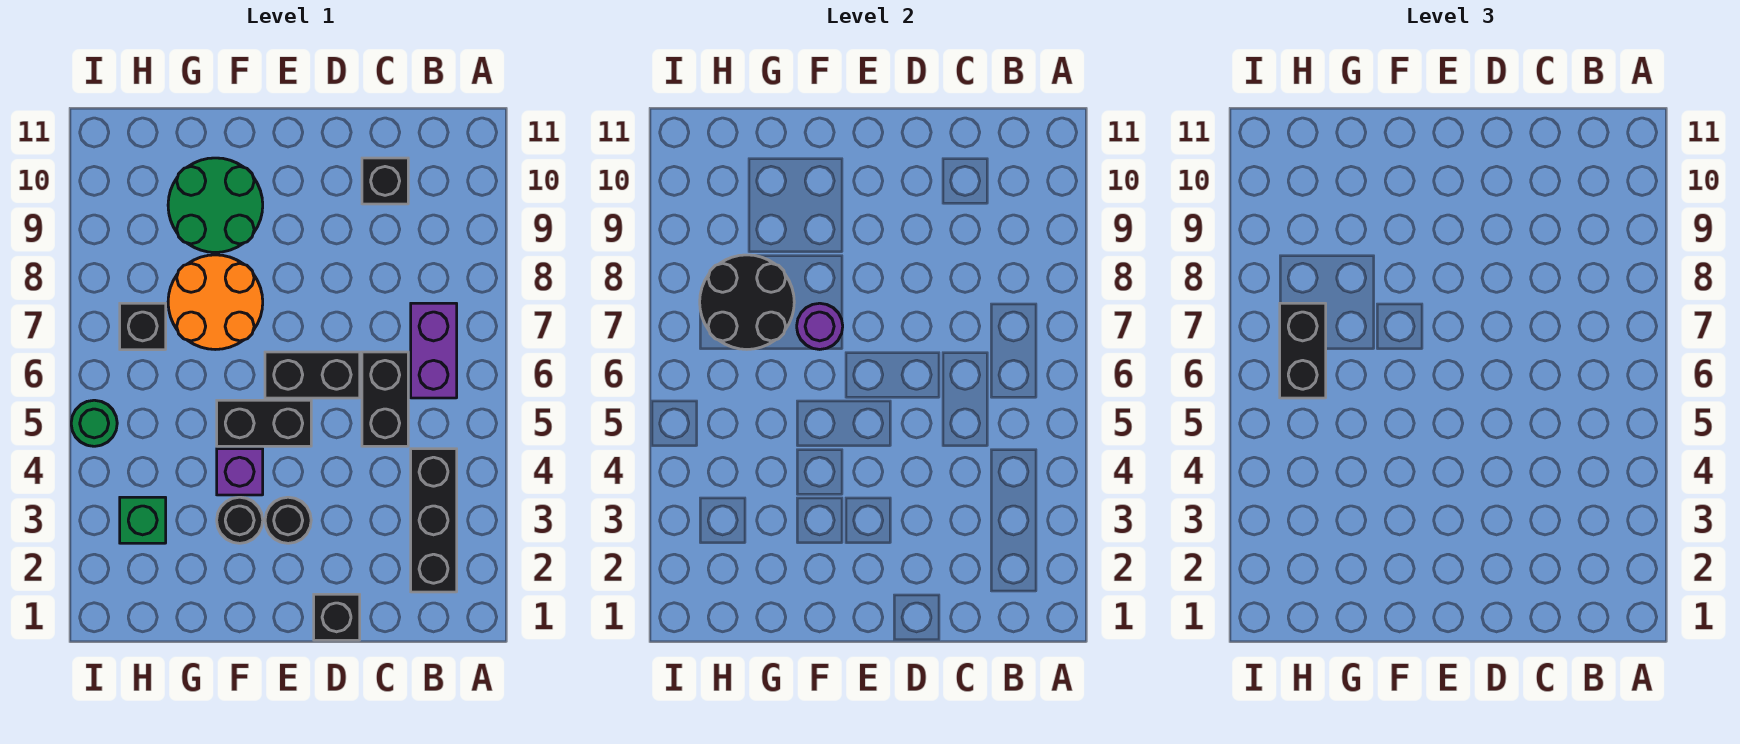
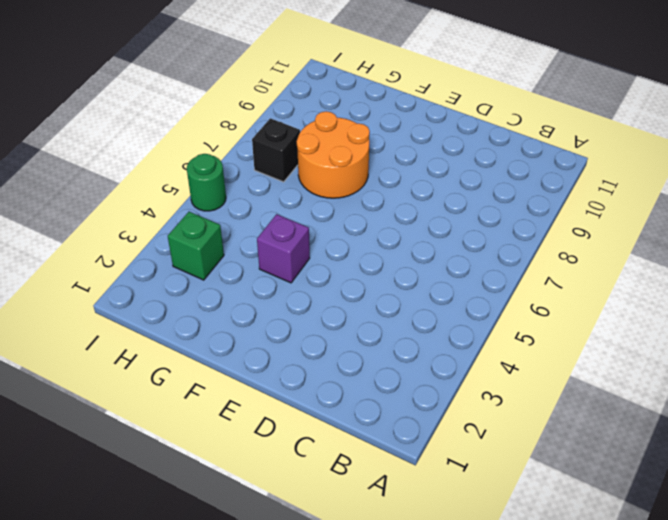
none -> black 1x3 brick [411,449,457,592]
none -> purple 1x2 brick [411,303,457,398]
none -> black 1x2 brick [362,352,408,446]

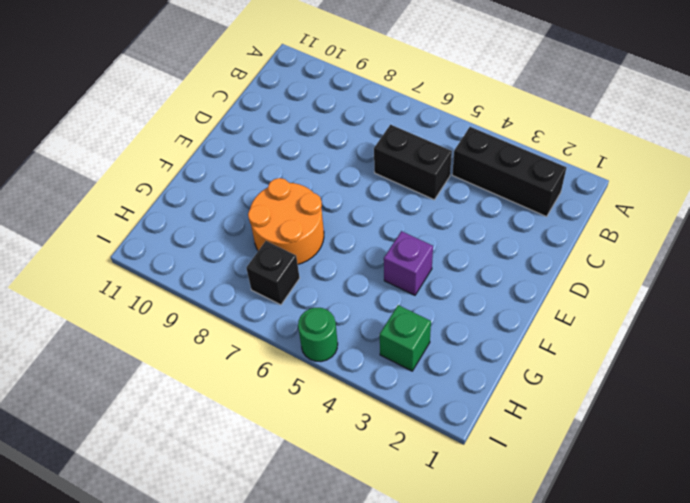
none -> purple 1x2 brick [411,303,457,398]
none -> black 1x1 brick [362,158,408,204]
none -> black 1x1 brick [314,594,360,640]

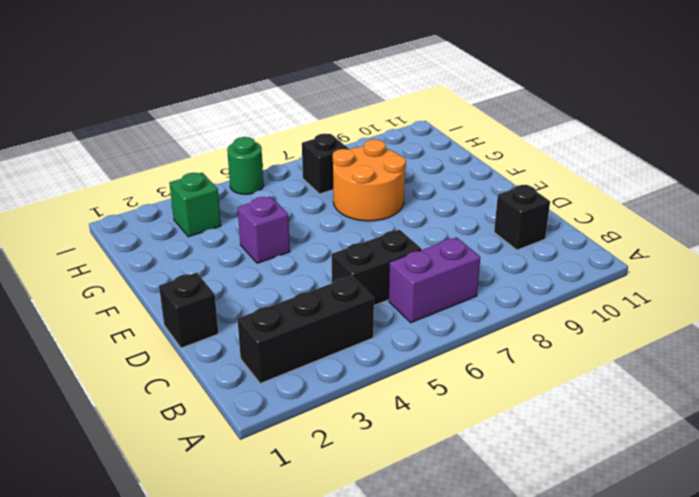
none -> black 1x2 brick [265,352,360,398]
none -> black 1x1 round brick [265,497,311,543]
none -> black 1x2 brick [217,400,311,446]

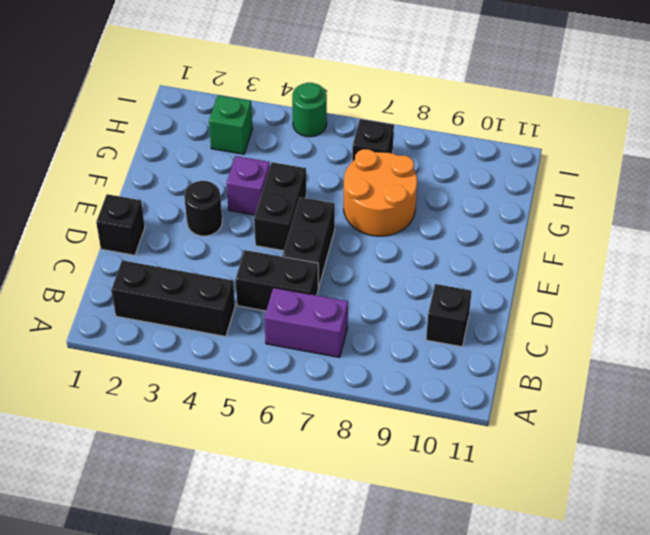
none -> black 1x1 round brick [217,497,263,543]
none -> green 2x2 round brick [168,158,263,253]
none -> purple 1x1 round brick [797,303,843,349]

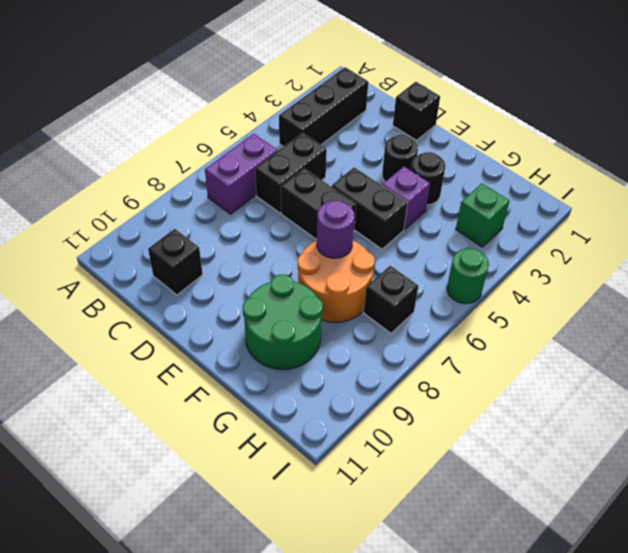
none -> black 2x2 round brick [700,255,794,349]
none -> black 1x2 brick [1280,303,1326,398]

